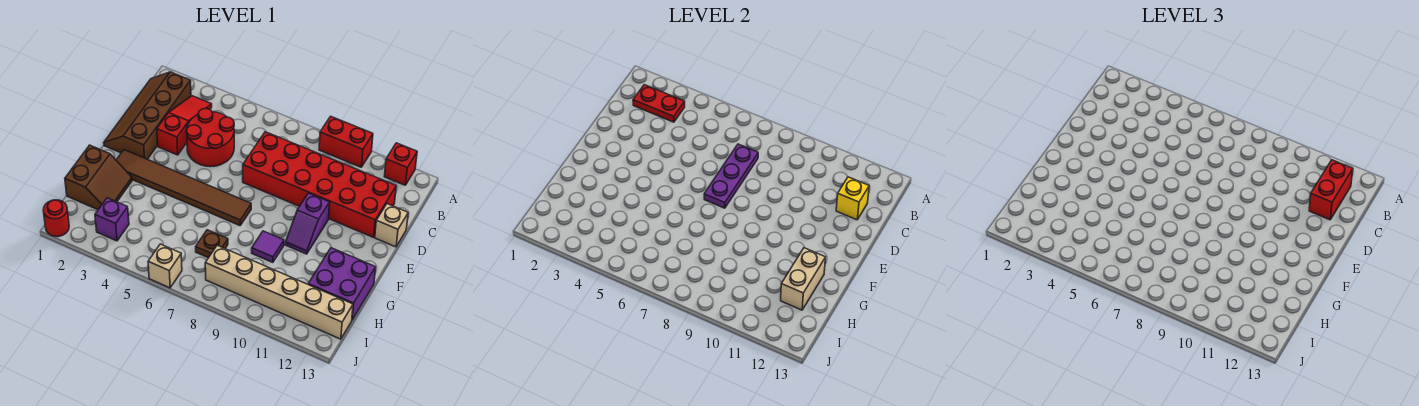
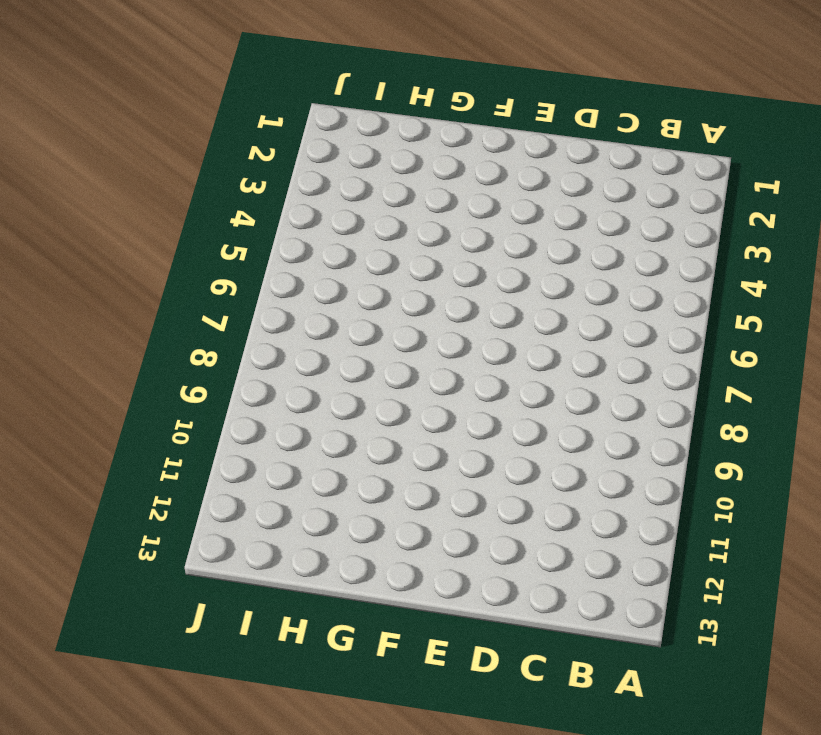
none -> red 1x2 brick [319,116,373,167]
none -> red 1x1 brick [384,143,417,185]
none -> brown 2x4 slope [104,72,191,159]

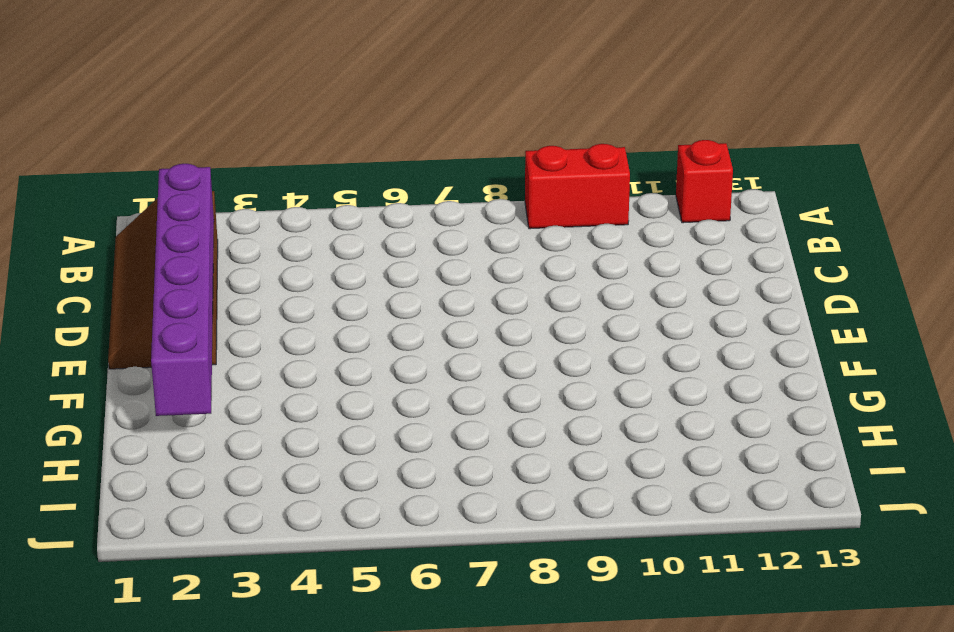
purple 1x6 brick [151,164,214,416] -> none
none -> red 1x3 slope [157,96,212,155]
none -> red 2x2 round brick [187,108,234,167]
none -> red 2x6 brick [243,132,396,237]

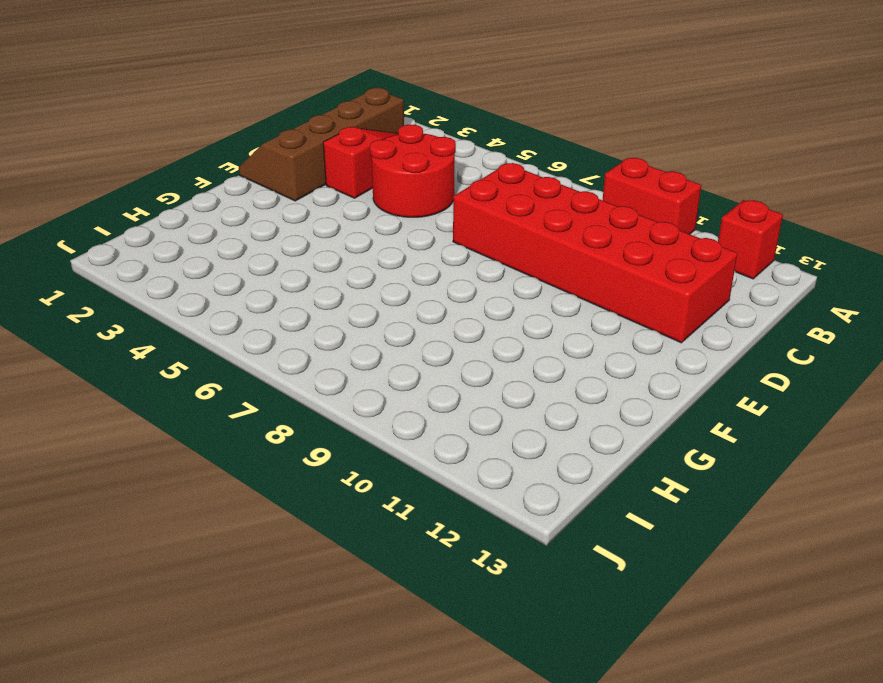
none -> tan 1x1 brick [375,204,408,247]
none -> purple 1x2 slope [285,193,330,254]
none -> brown 1x6 tile [116,150,251,226]

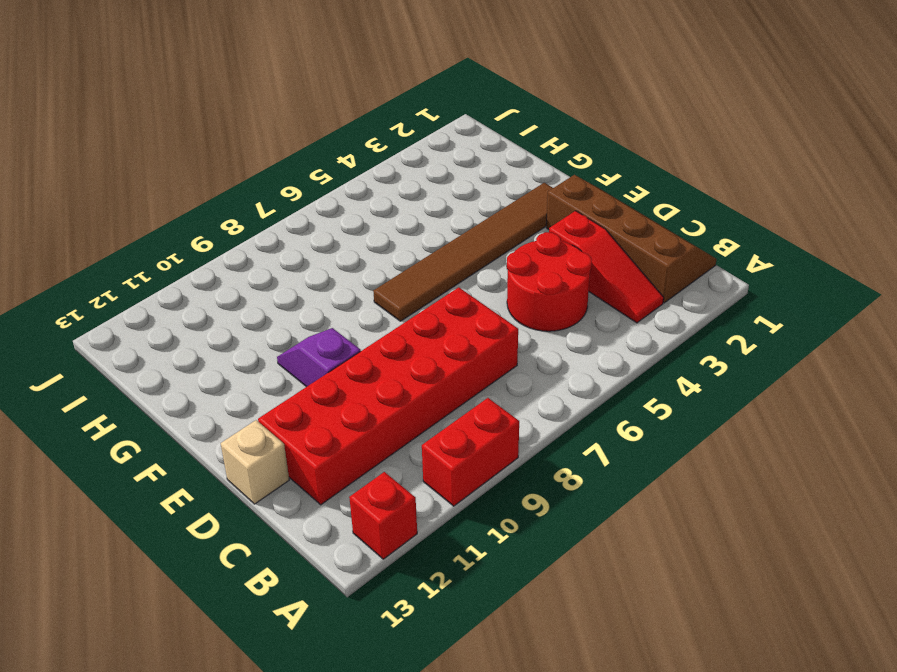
none -> brown 2x2 slope [65,145,132,210]
none -> purple 1x1 tile [252,231,284,262]
none -> purple 2x2 brick [308,248,376,320]

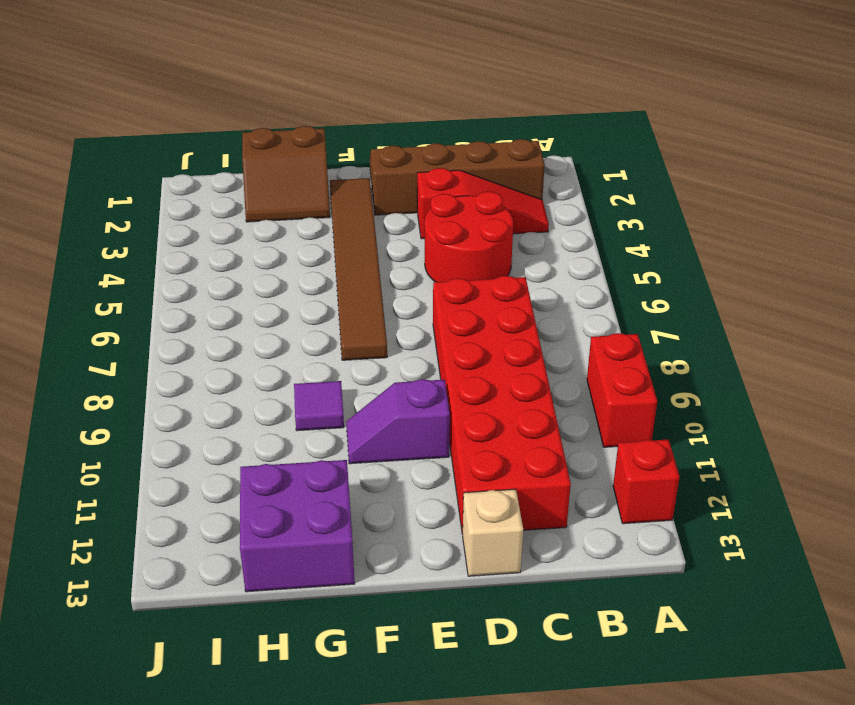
none -> brown 1x1 plate [196,230,228,258]
none -> purple 1x1 brick [95,198,129,241]
none -> tan 1x6 brick [205,245,353,339]

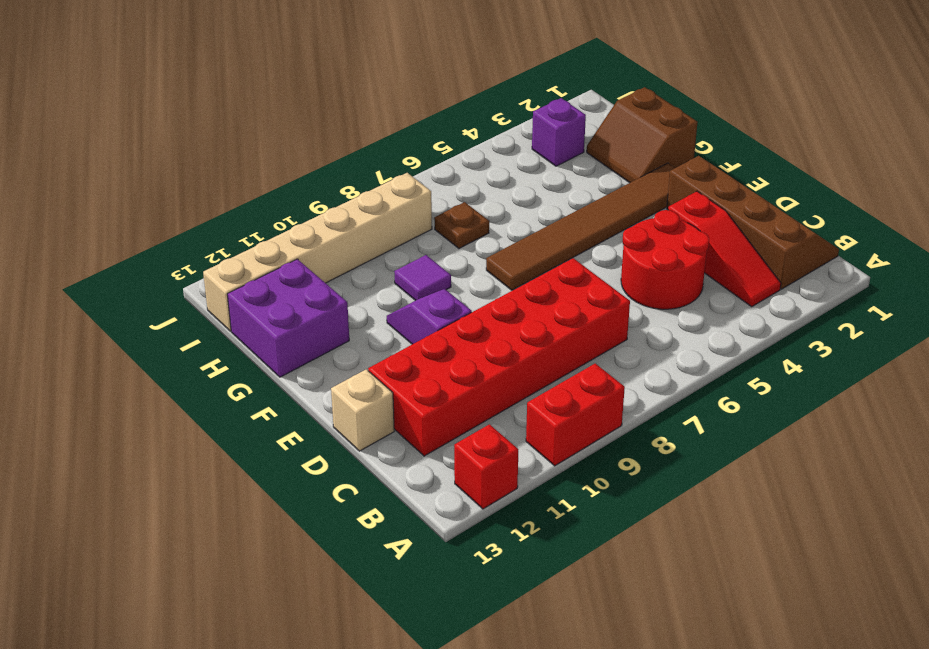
none -> red 1x1 round brick [43,200,69,237]
none -> tan 1x1 brick [148,244,182,288]
none -> red 1x2 plate [633,85,685,122]

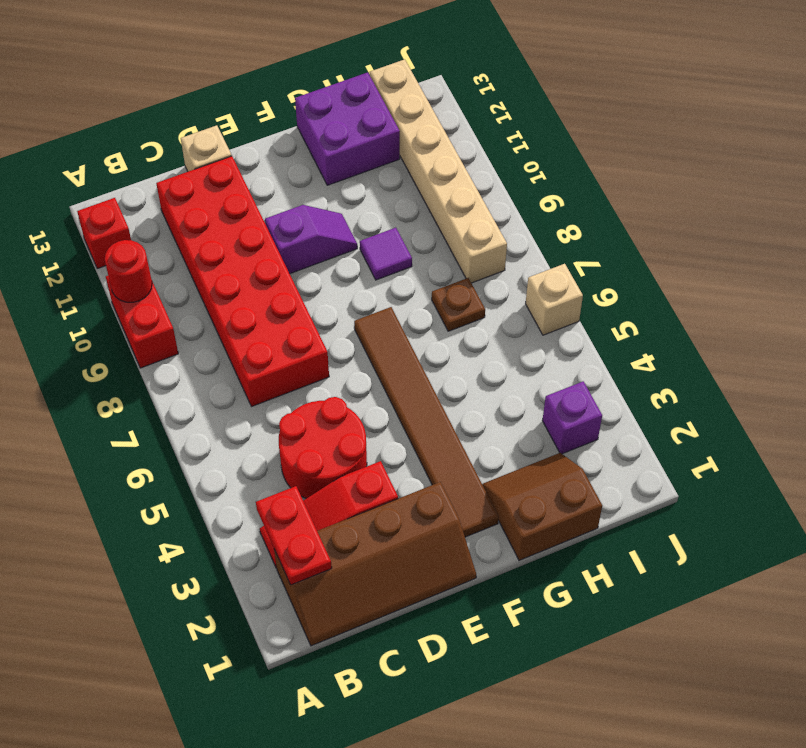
red 1x1 round brick [105,240,152,302] -> red 1x1 round brick moved to [43,200,69,237]
none -> purple 1x3 plate [704,144,758,208]
none -> yellow 1x1 brick [836,177,869,220]
none -> tan 1x2 brick [781,248,826,310]

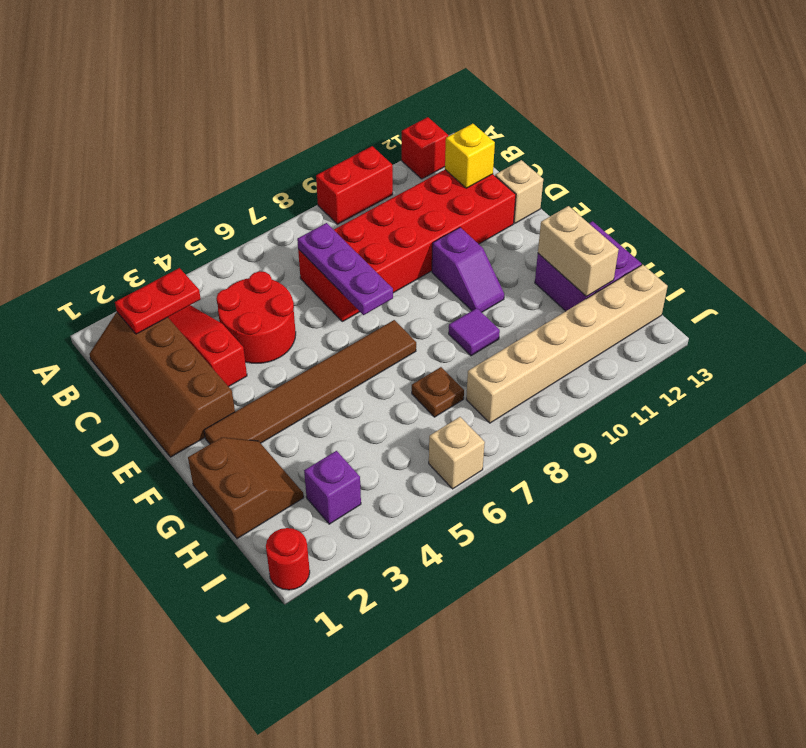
none -> red 1x2 brick [1309,160,1353,220]

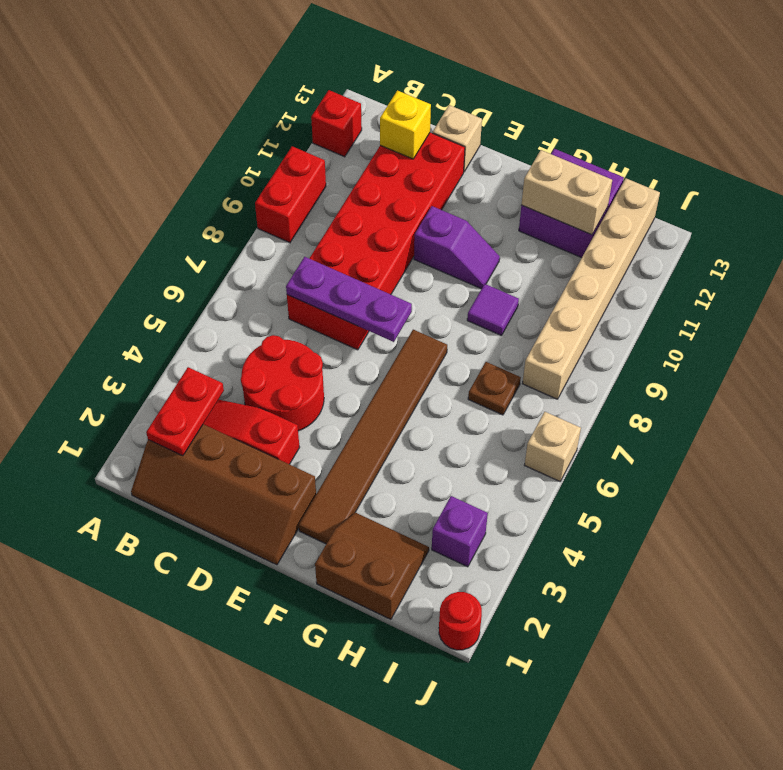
none -> red 1x2 brick [1309,160,1353,220]

